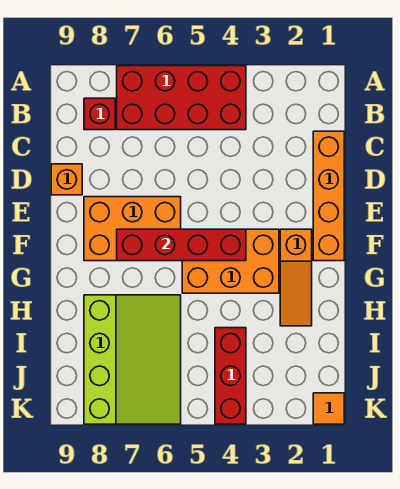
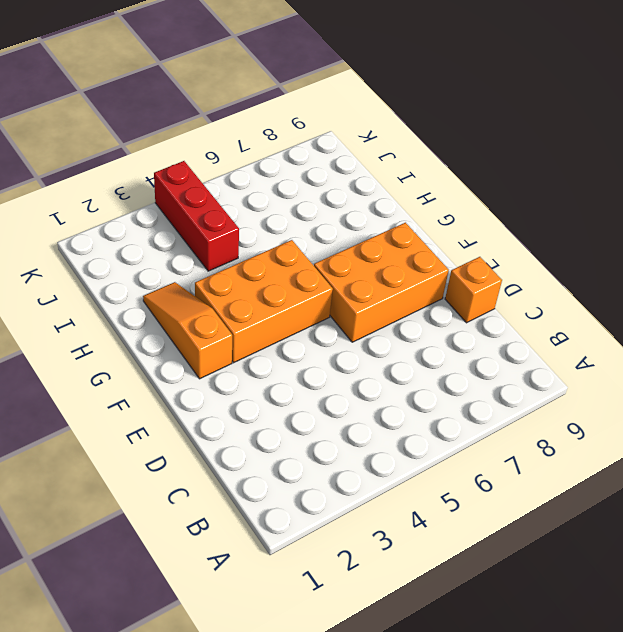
none -> red 2x4 brick [117,66,246,130]
none -> red 1x1 brick [84,98,115,130]

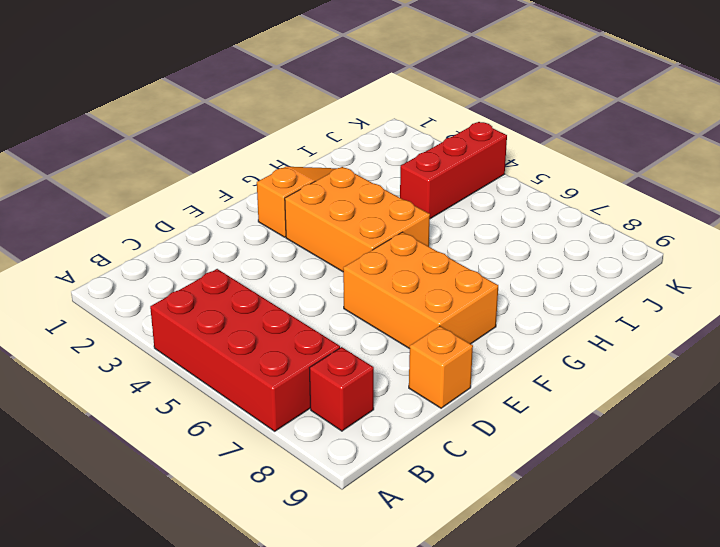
none -> orange 1x4 brick [313,131,344,261]
none -> lime 3x4 slope [84,295,181,424]

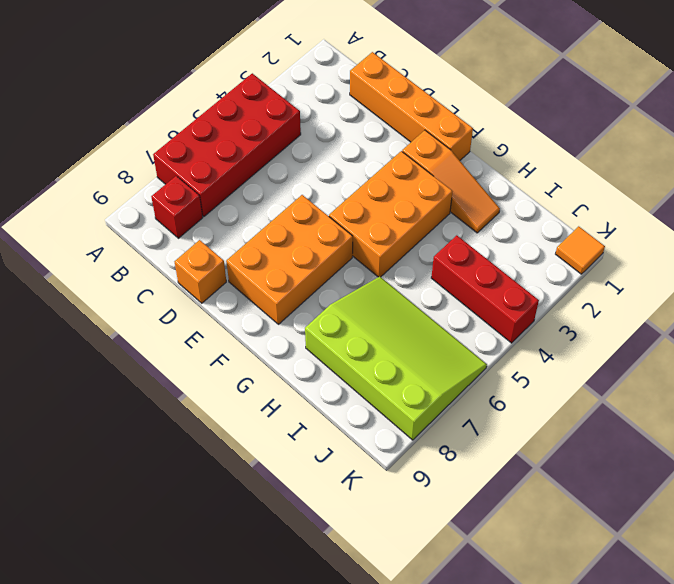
none -> red 1x4 brick [117,229,246,261]

